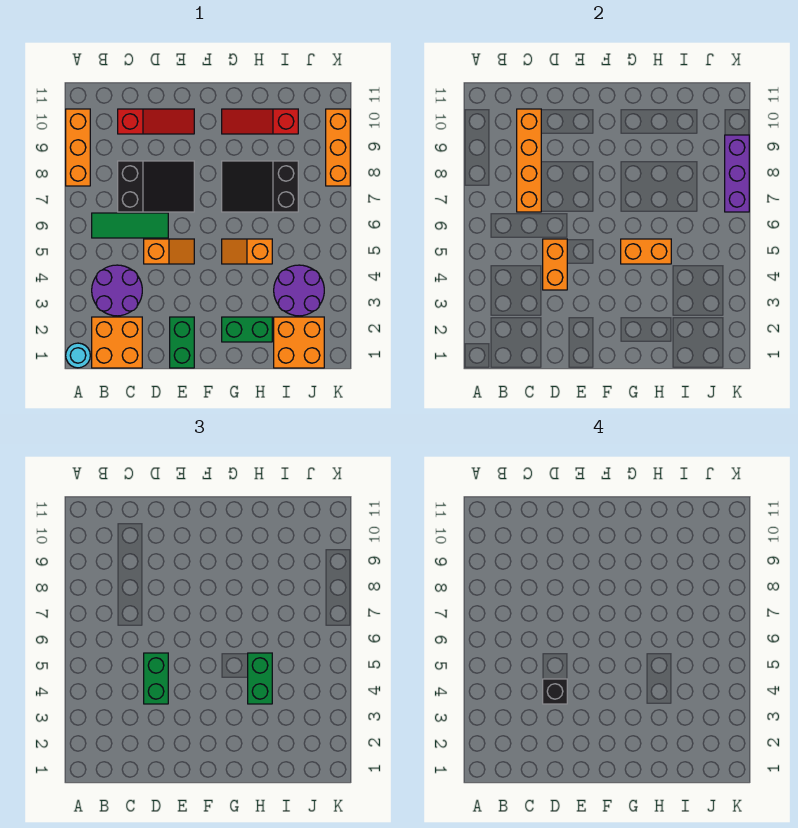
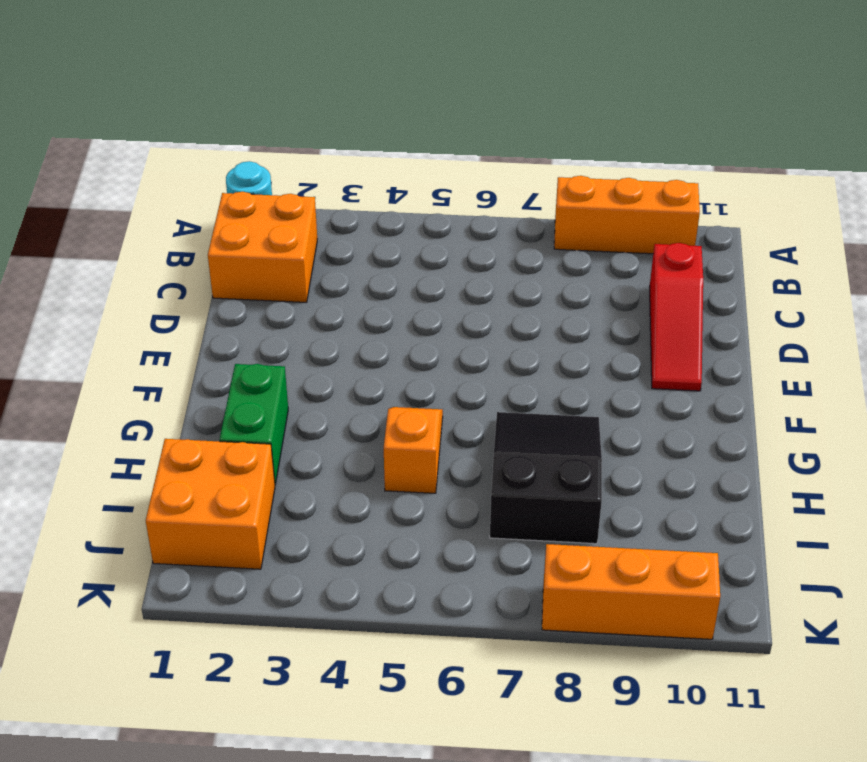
none -> purple 2x2 round brick [92,265,142,316]
none -> green 1x3 tile [92,213,168,238]
none -> black 2x3 slope [118,161,194,212]

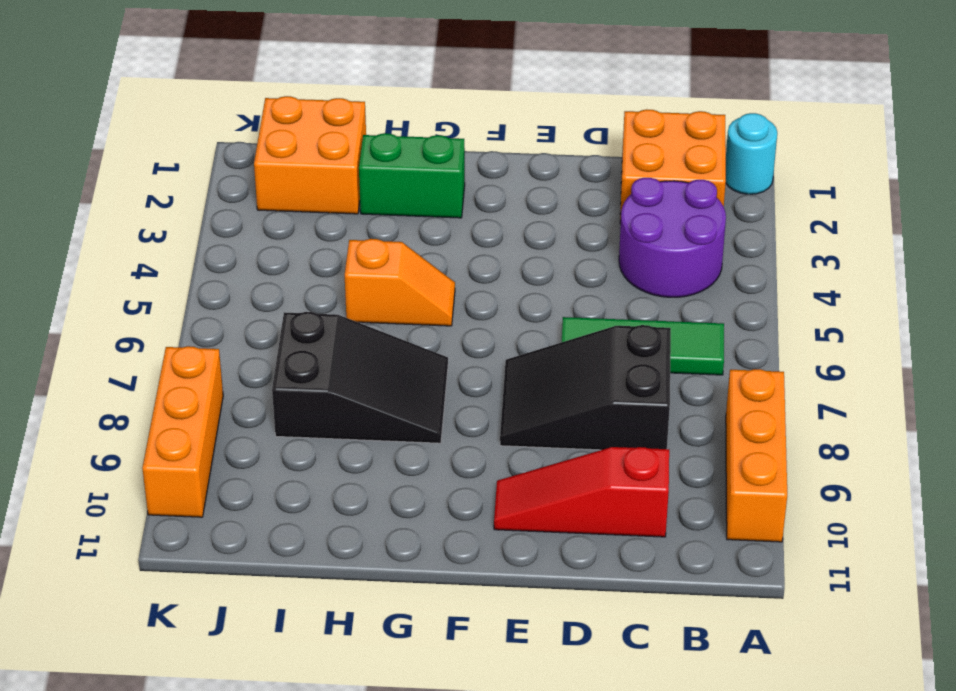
none -> orange 1x2 slope [144,239,194,264]
none -> green 1x2 brick [170,317,194,368]
none -> red 1x3 slope [222,109,298,134]

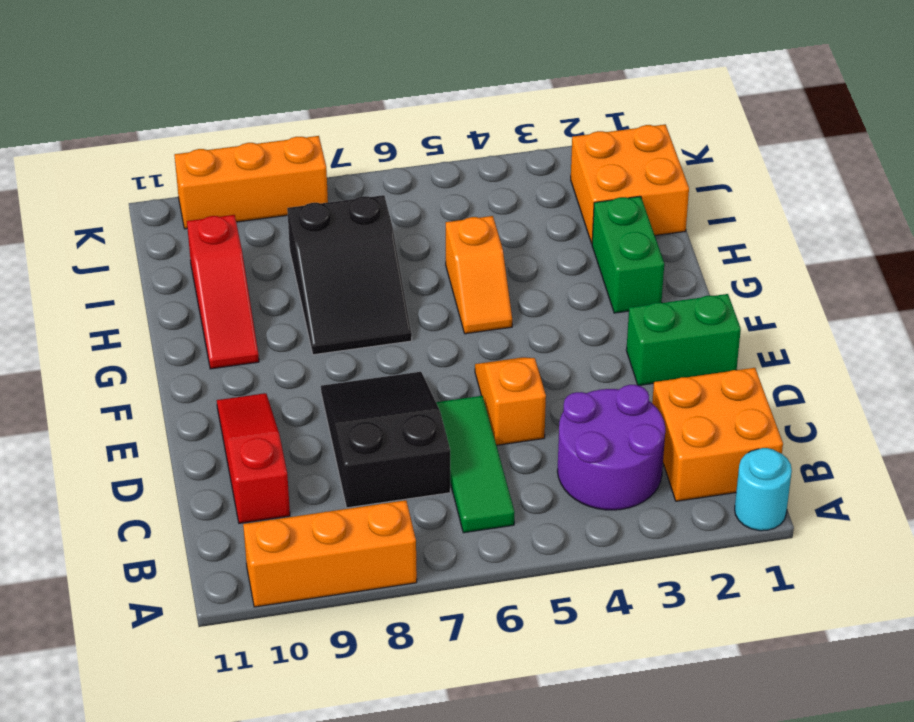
none -> purple 2x2 round brick [274,265,324,316]
none -> orange 1x4 brick [517,109,541,212]
none -> orange 1x2 brick [543,239,567,290]

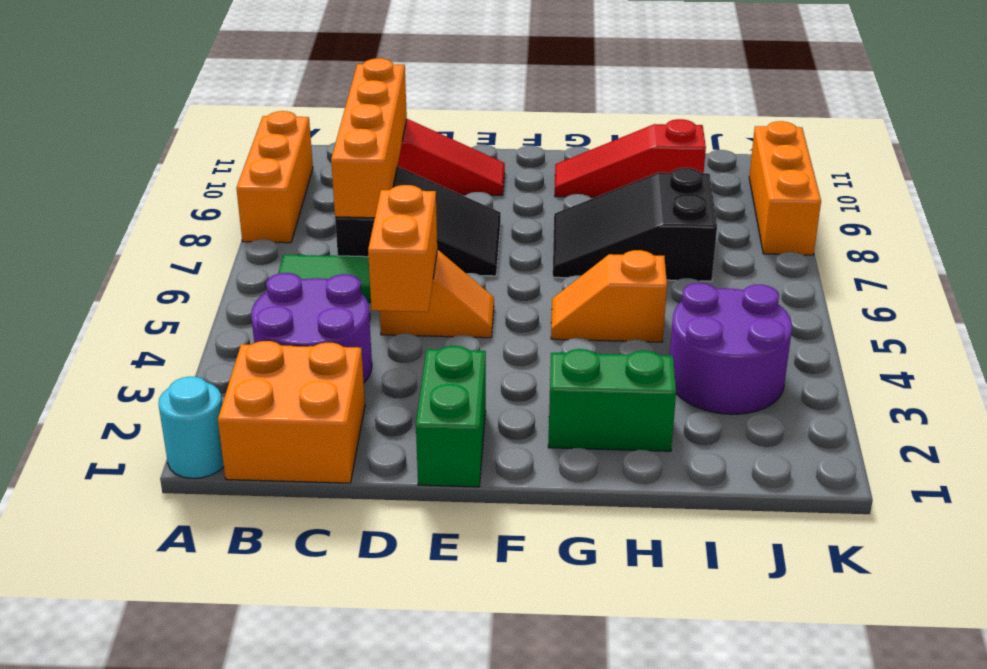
none -> orange 2x2 brick [274,317,324,368]
none -> orange 1x2 brick [621,239,671,264]
none -> purple 1x3 brick [725,135,749,212]

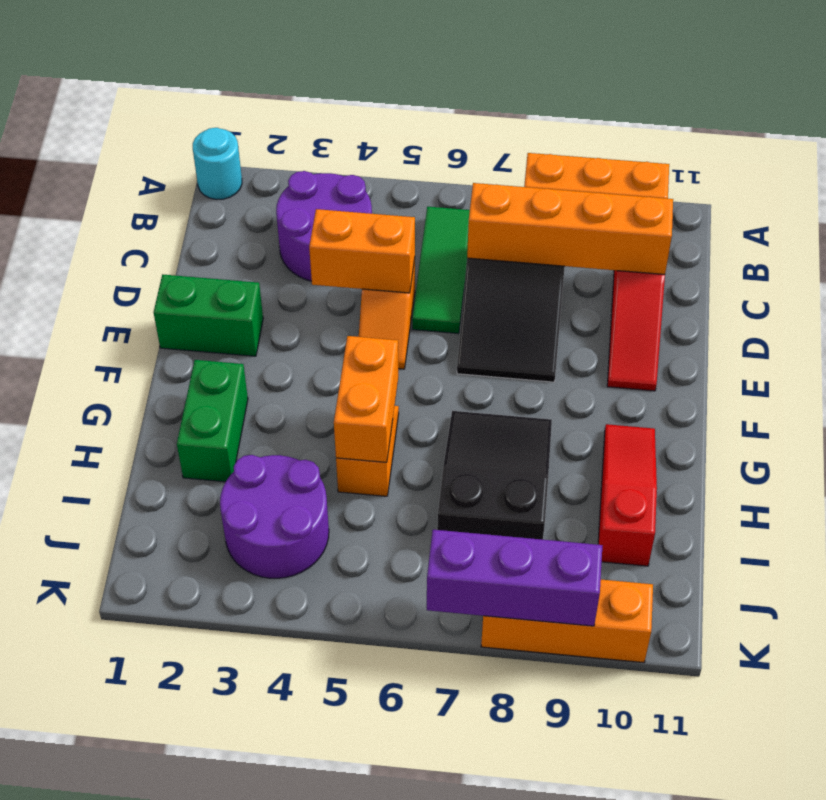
none -> orange 2x2 brick [92,317,142,368]
none -> orange 2x2 brick [274,317,324,368]
none -> green 1x2 brick [144,653,168,704]

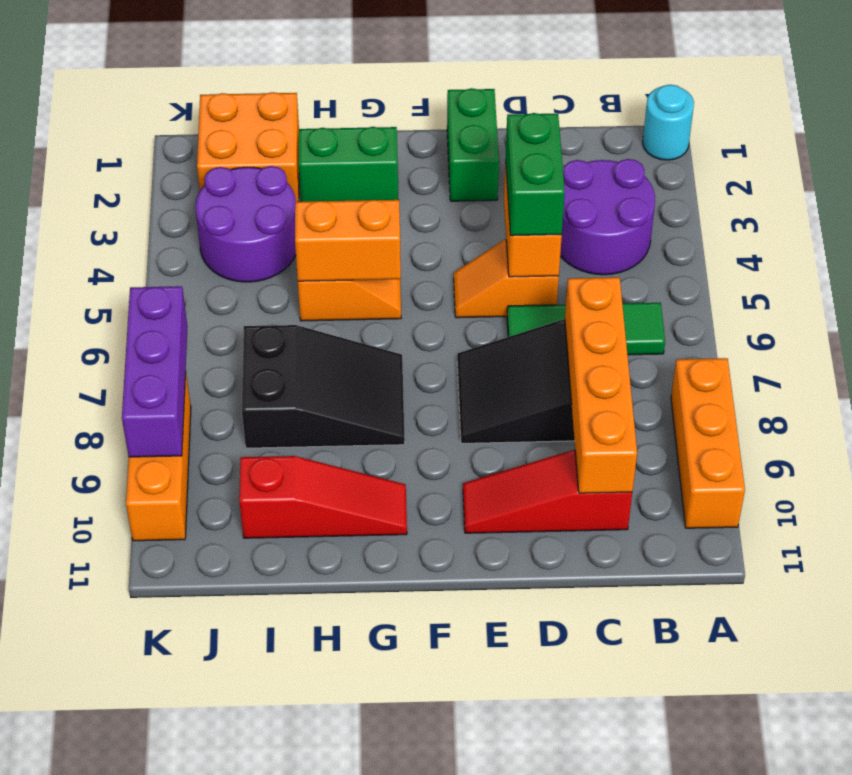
none -> orange 2x2 brick [92,317,142,368]
none -> green 1x2 brick [248,653,272,704]
none -> black 1x1 brick [543,679,567,704]

